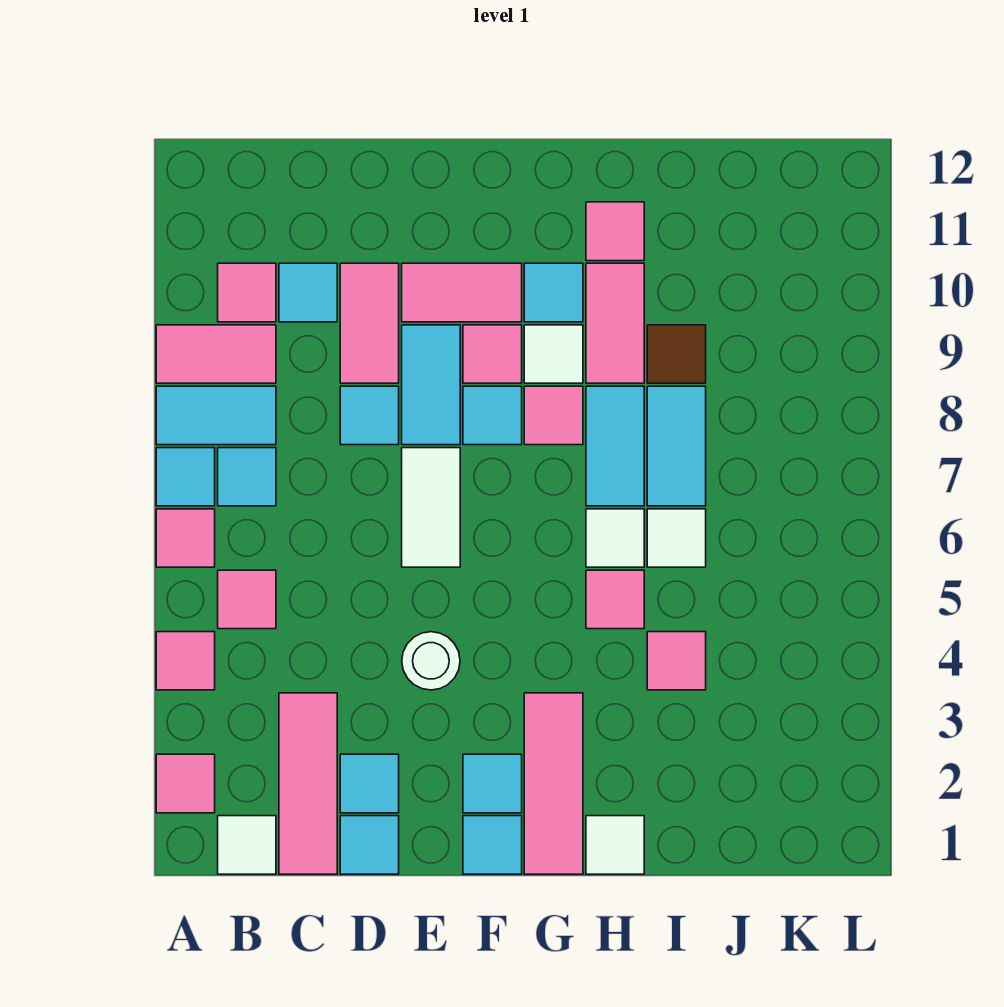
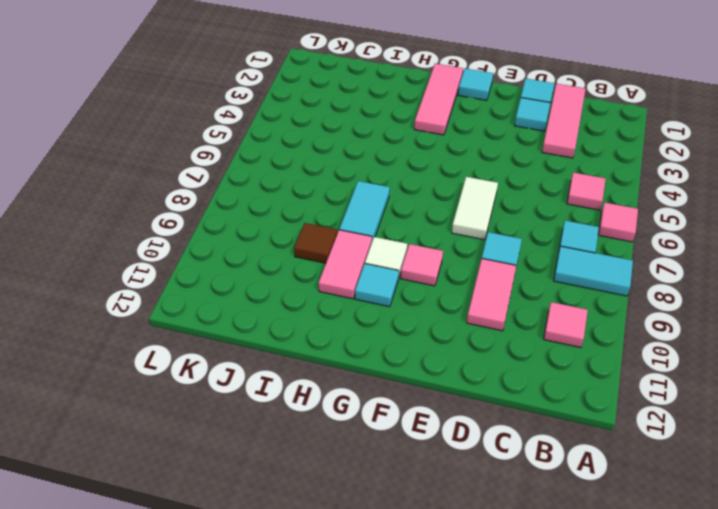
none -> pink 1x1 tile [156,754,215,813]
none -> pink 1x1 tile [156,632,215,690]
none -> cyan 1x1 tile [156,448,215,506]
none -> pink 1x2 tile [156,325,276,383]

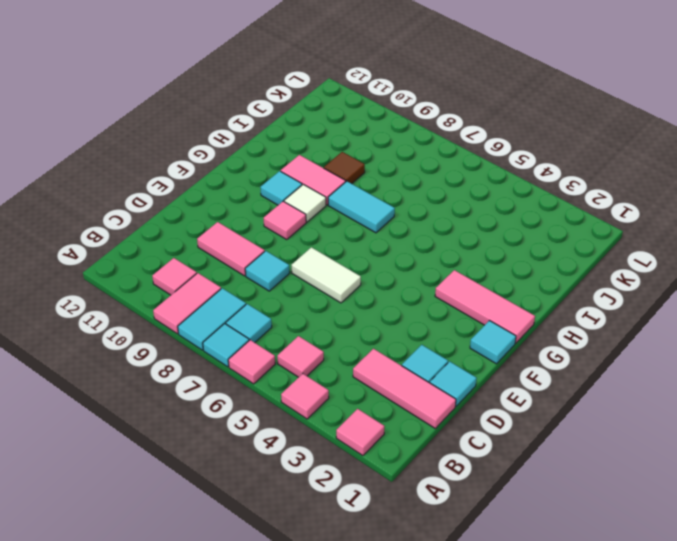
none -> white 1x1 tile [218,816,276,874]
none -> cyan 1x1 tile [279,263,337,322]
none -> white 1x1 round brick [402,632,460,690]
none -> cyan 1x2 tile [402,325,460,445]

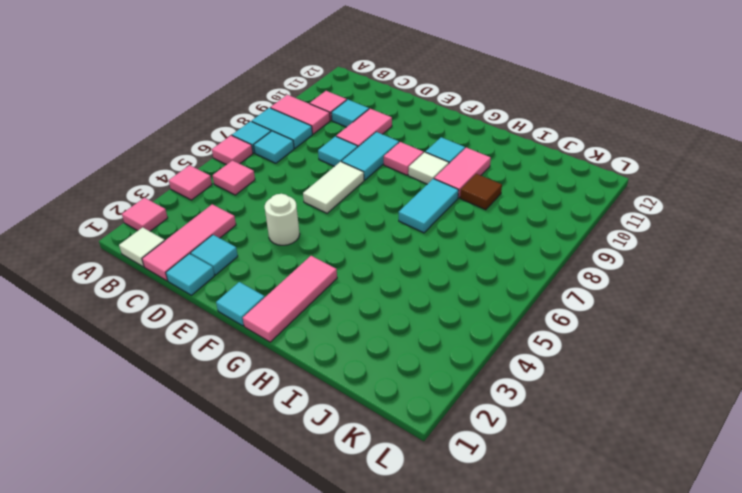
none -> pink 1x2 tile [402,263,522,322]
none -> cyan 1x1 tile [463,754,522,813]
none -> cyan 1x1 tile [463,386,522,445]
none -> pink 1x1 tile [524,386,583,445]

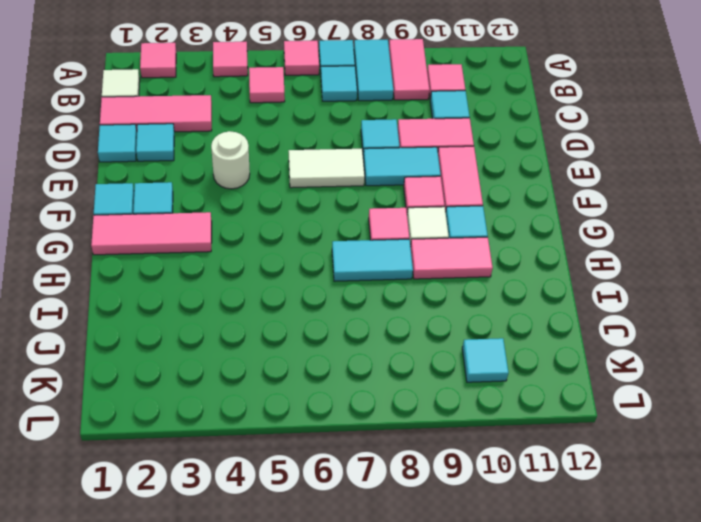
cyan 1x1 tile [462,338,509,382] -> cyan 1x1 tile moved to [463,386,522,445]
none -> white 1x1 tile [586,816,644,874]
none -> pink 1x1 tile [586,570,644,629]
none -> white 1x1 tile [586,509,644,567]
none -> pink 1x1 tile [586,202,644,261]

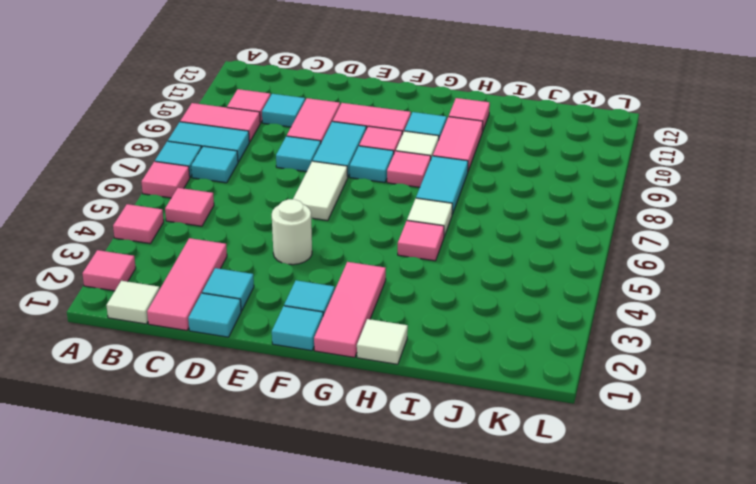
none -> pink 1x1 tile [647,632,706,690]
none -> white 1x1 tile [647,509,706,567]
none -> cyan 1x2 tile [647,386,706,506]
none -> brown 1x1 tile [647,325,706,383]

